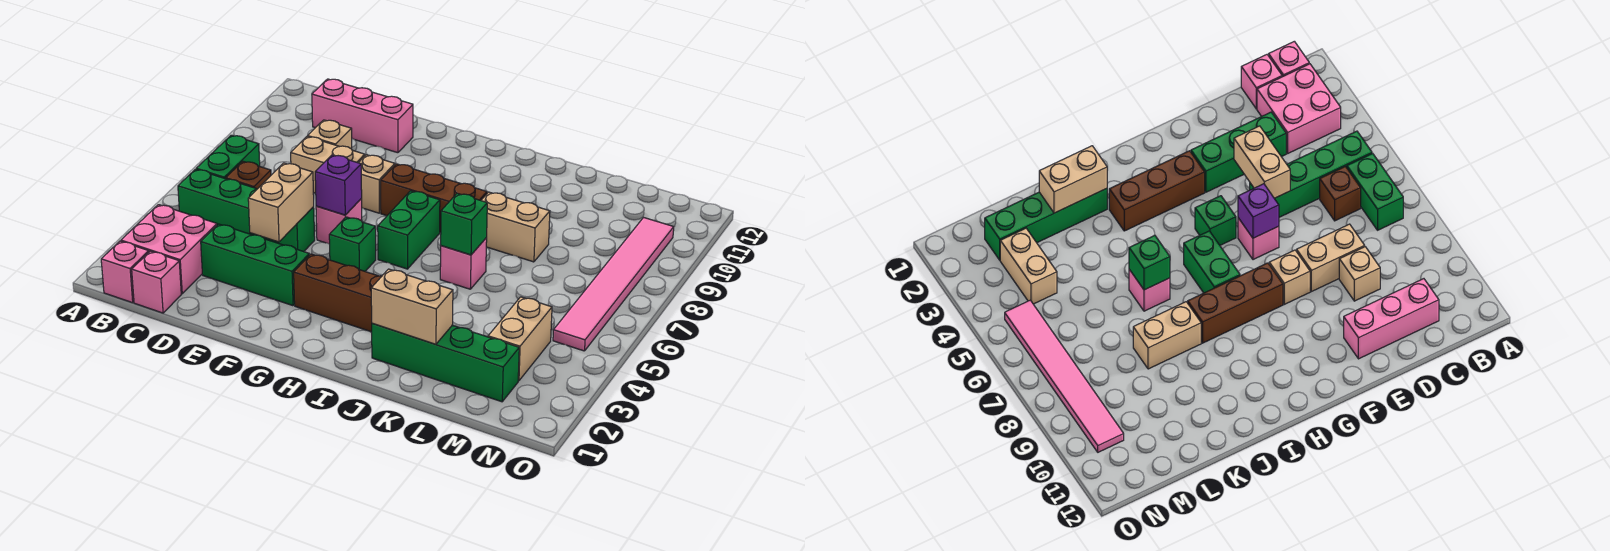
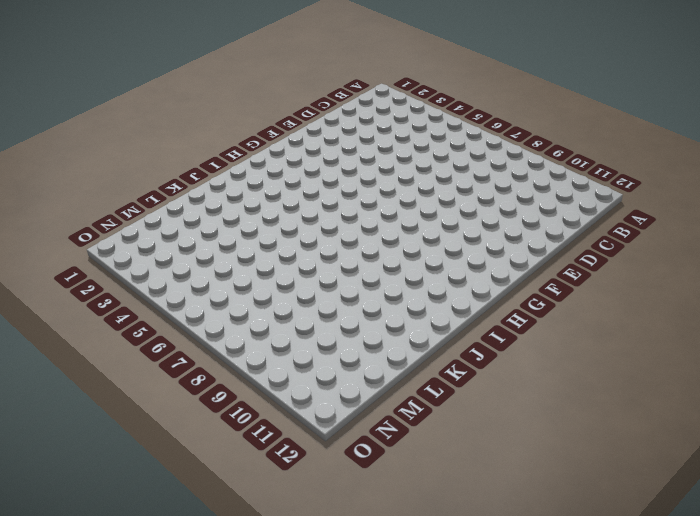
none -> pink 1x1 brick [101,241,149,303]
none -> pink 2x2 brick [121,205,217,294]
none -> green 1x4 brick [178,169,315,252]

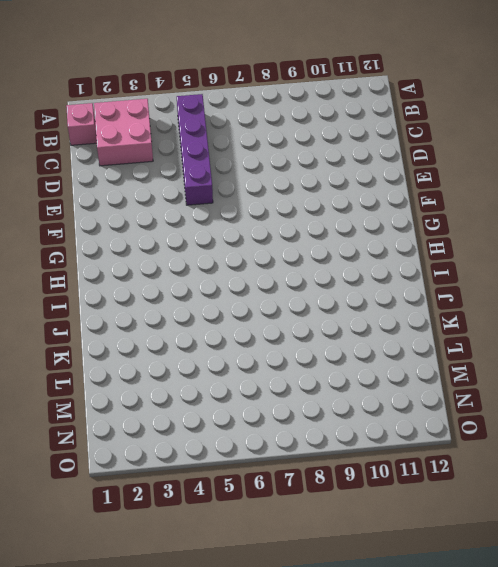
purple 1x4 brick [177,94,213,205] -> green 1x4 brick [178,169,315,252]
none -> green 1x2 brick [196,135,260,179]
none -> pink 1x1 brick [132,251,181,313]
none -> brown 1x1 brick [226,161,271,189]

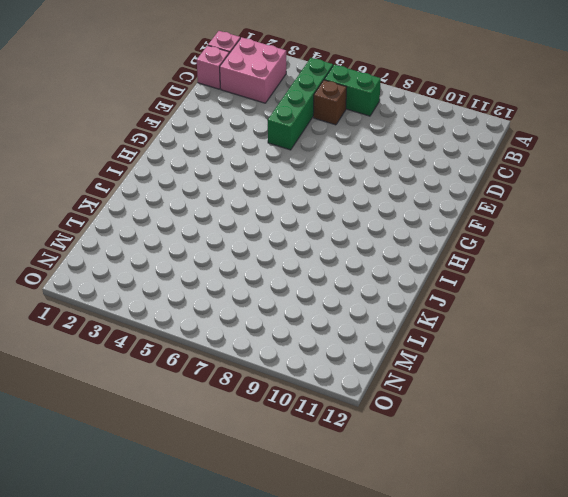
none -> pink 1x3 brick [312,79,413,153]
none -> green 1x3 brick [201,224,309,306]
none -> tan 1x2 brick [291,137,365,193]

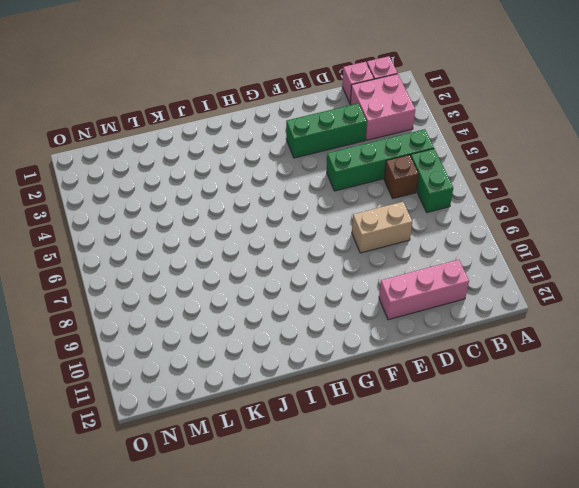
none -> tan 1x1 brick [308,120,352,149]
none -> pink 1x1 brick [316,199,362,244]
none -> tan 1x1 brick [359,155,395,213]

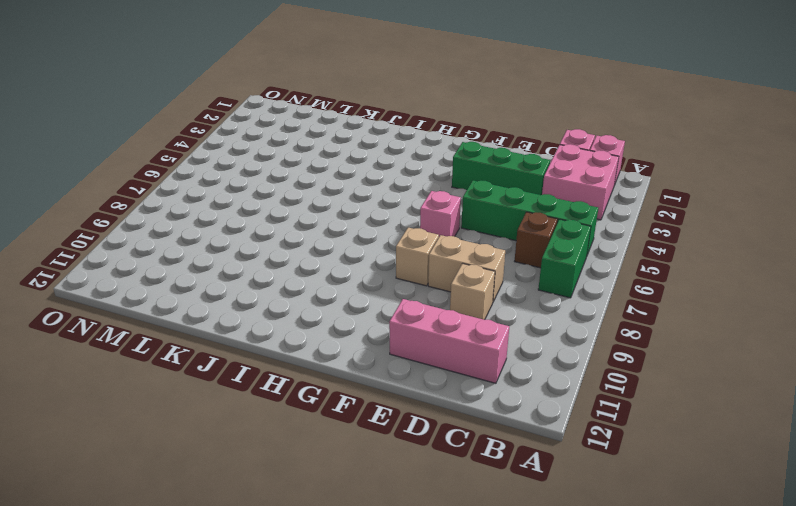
none -> brown 1x3 brick [294,254,382,332]
none -> green 1x1 brick [329,217,376,271]
none -> brown 1x3 brick [381,164,487,233]

